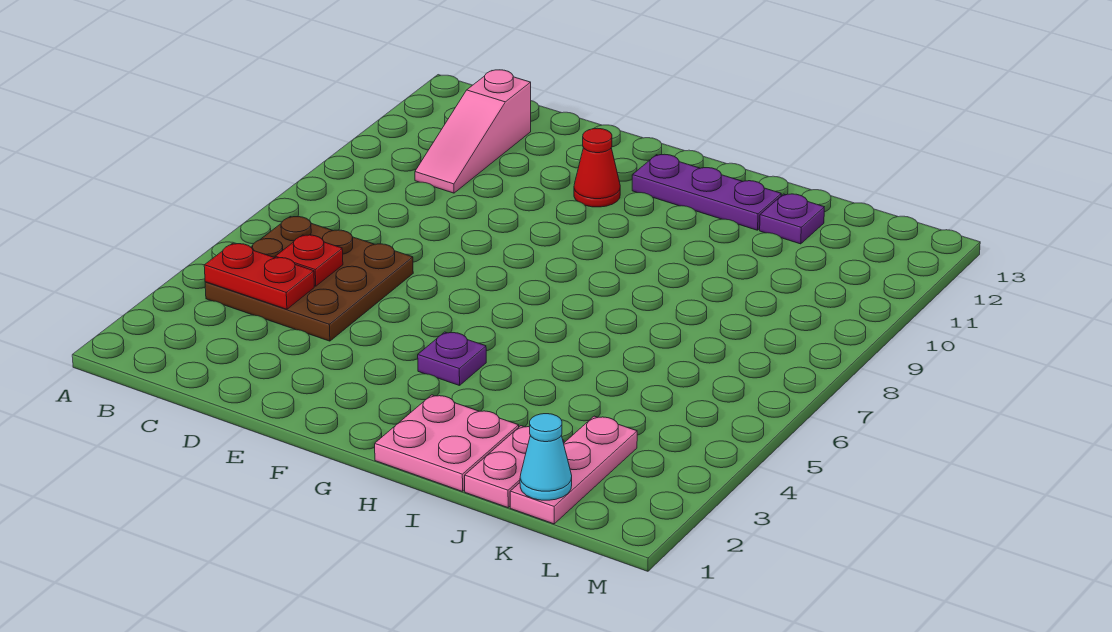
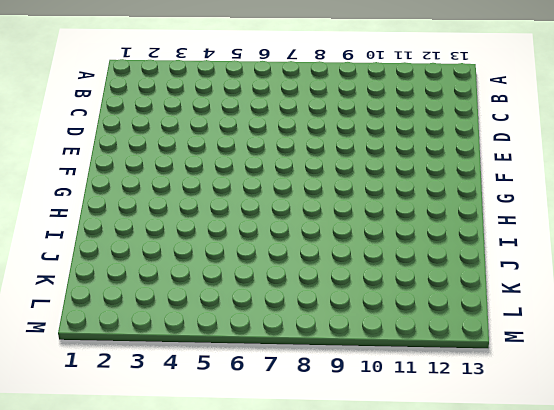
none -> brown 3x3 plate [205,217,413,341]
none -> pink 1x3 slope [415,70,531,193]
none -> red 1x1 cone [574,128,620,207]

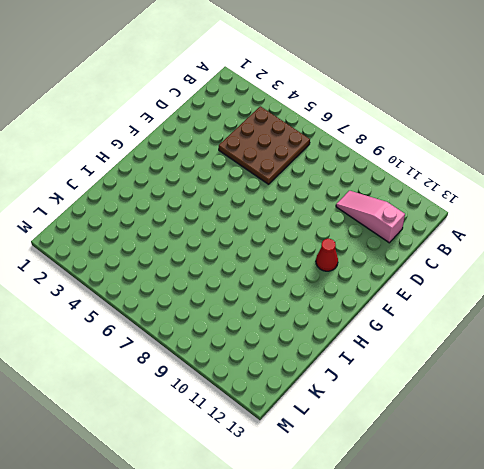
none -> purple 1x1 plate [418,332,486,386]
none -> purple 1x3 plate [632,154,781,230]
none -> pink 2x2 plate [375,395,519,491]

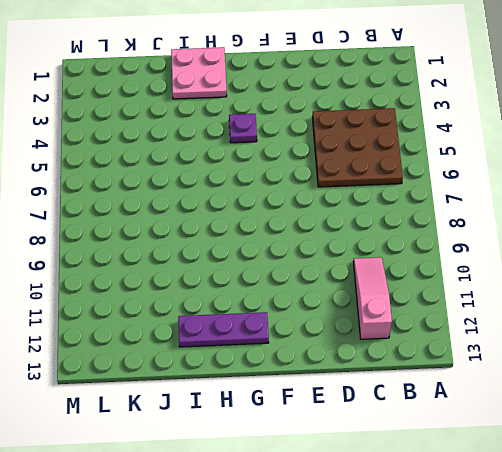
none -> red 1x1 cone [574,128,620,207]
none -> pink 1x2 plate [465,426,564,508]
none -> purple 1x1 plate [760,194,824,244]

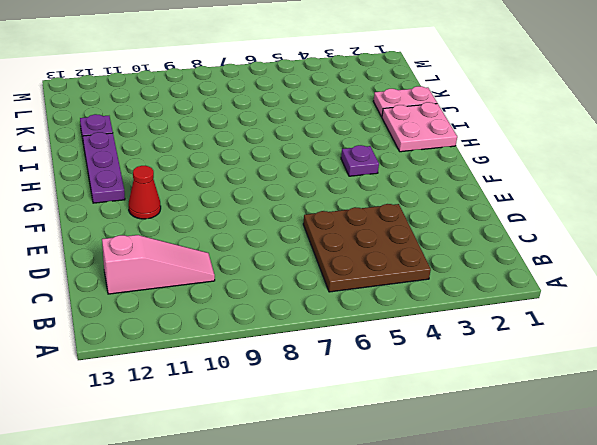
none -> pink 1x3 plate [510,416,637,524]
none -> red 1x2 plate [204,244,314,309]
none -> red 1x1 plate [275,235,343,286]

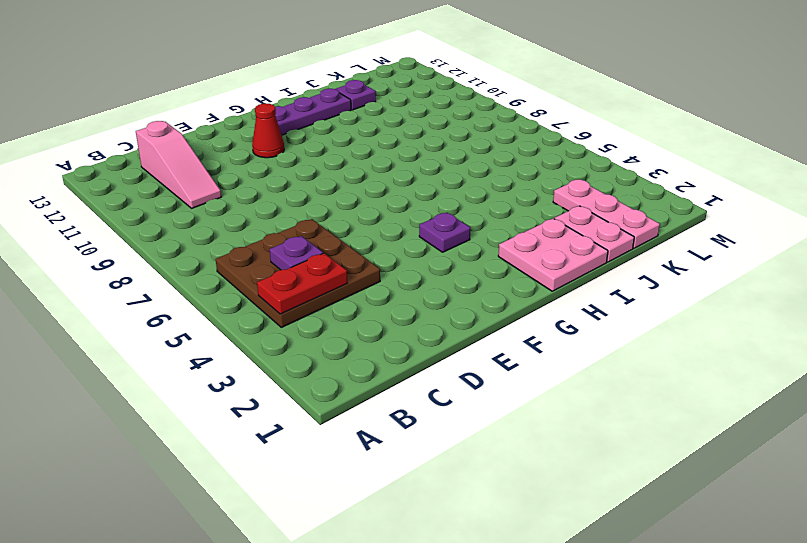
purple 1x1 plate [270,236,323,270] -> red 1x1 plate [275,235,343,286]
none -> cyan 1x1 cone [520,414,572,500]

